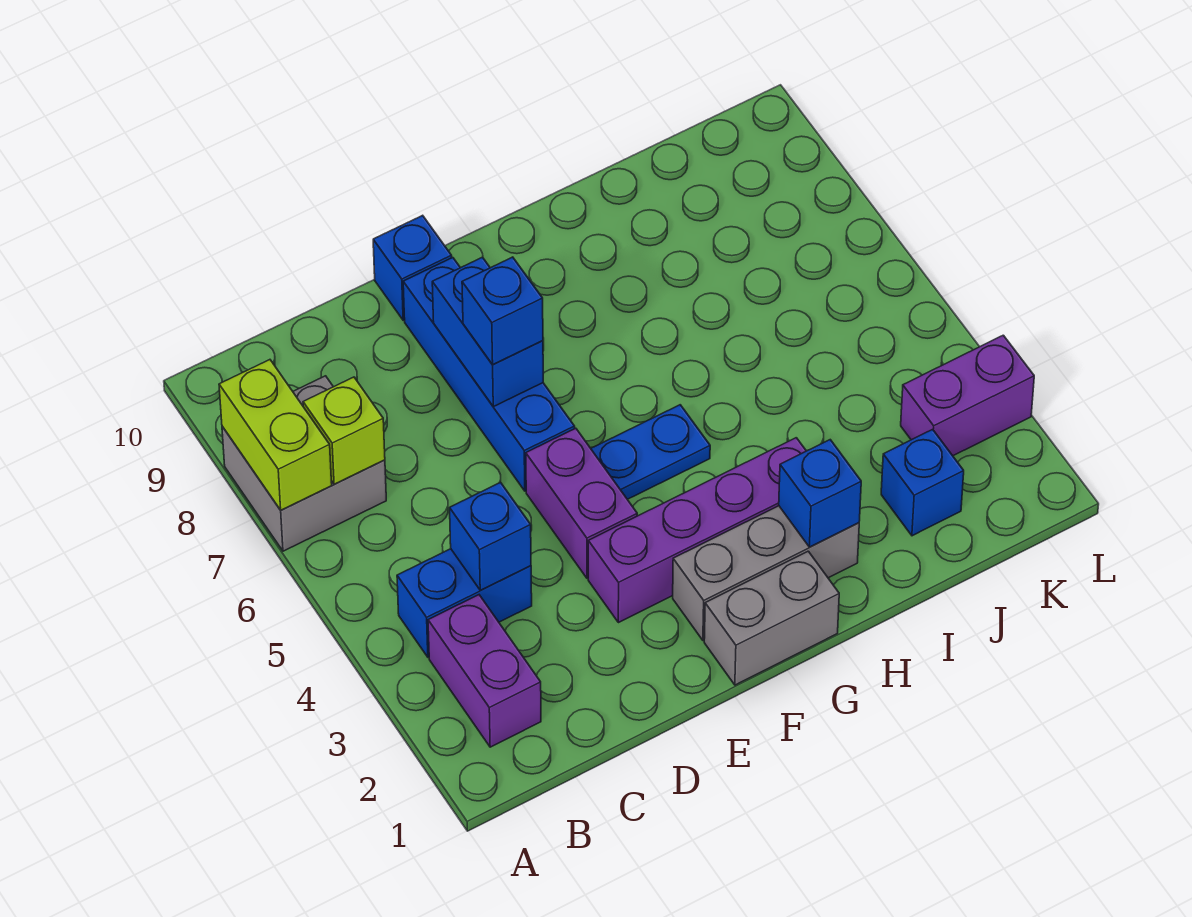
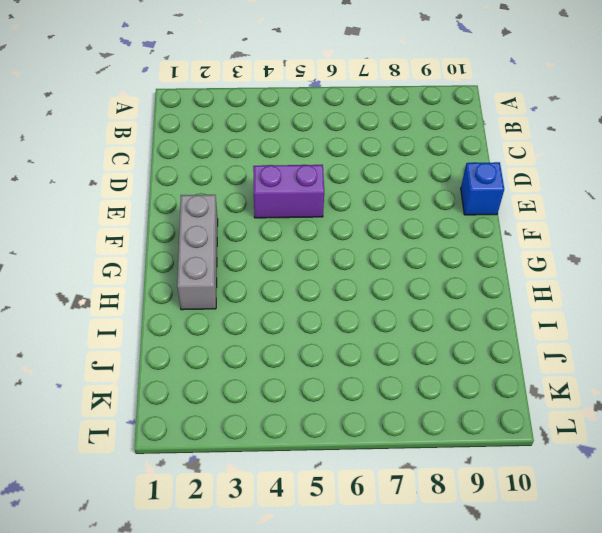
none -> grey 2x2 brick [222,376,386,551]
none -> purple 1x2 brick [428,595,541,747]
none -> blue 1x2 brick [397,549,532,657]

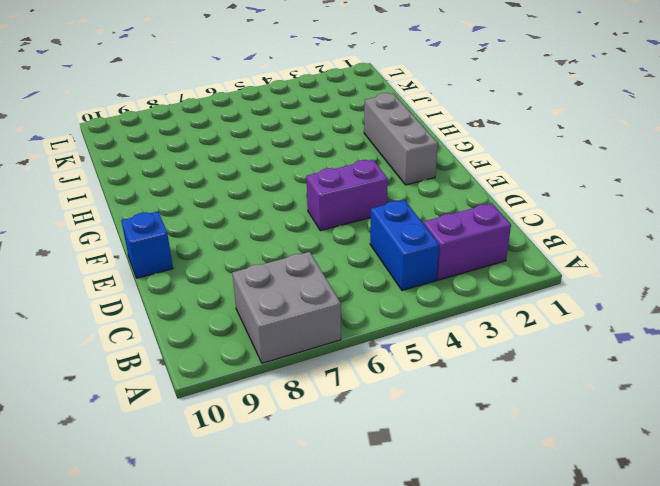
none -> purple 1x4 brick [588,438,806,623]
none -> blue 1x4 brick [403,258,575,491]
none -> grey 1x2 brick [704,551,839,685]

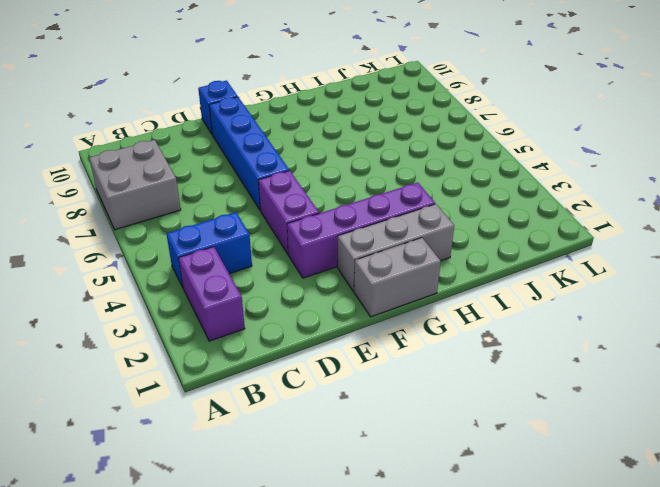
none -> blue 1x2 plate [591,405,710,499]
none -> blue 1x1 brick [881,429,964,536]
none -> purple 1x2 brick [901,335,1034,456]

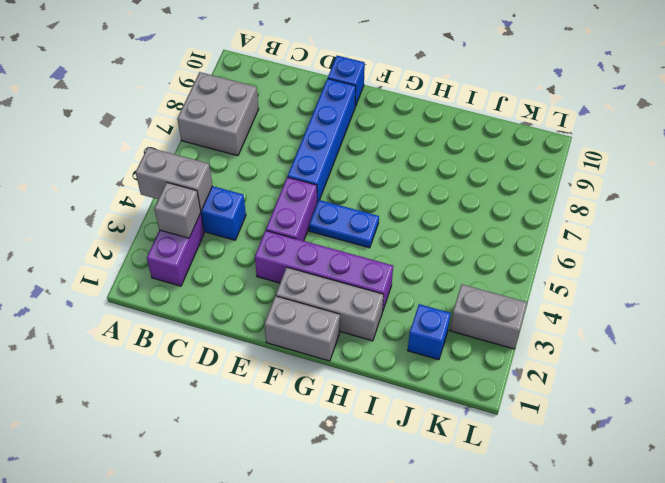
grey 1x2 brick [135,147,212,211] -> none
grey 1x1 brick [154,183,201,238] -> none
grey 1x2 brick [450,284,527,349] -> purple 1x2 brick [901,335,1034,456]
none -> lime 1x2 brick [219,360,332,510]
none -> lime 1x1 brick [303,377,385,484]
none -> blue 1x1 brick [450,482,531,590]

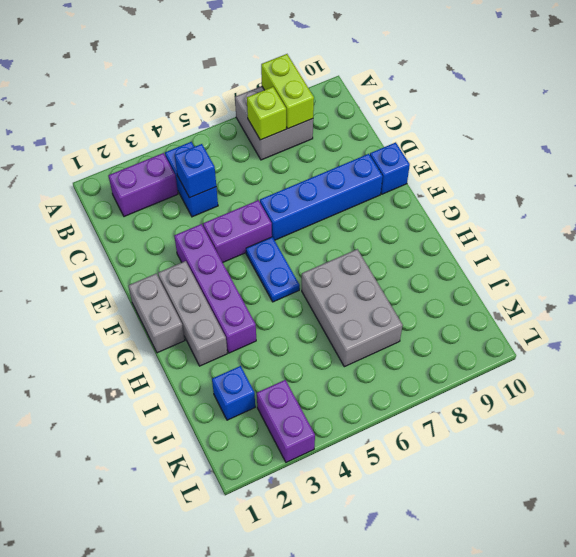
lime 1x2 brick [261,54,314,129] -> lime 1x2 brick turned to [219,360,332,510]
grey 2x3 brick [302,249,403,367] -> none
none -> blue 1x2 brick [432,257,543,407]
none -> blue 1x1 brick [779,440,861,547]
none -> blue 1x1 brick [462,257,543,365]

